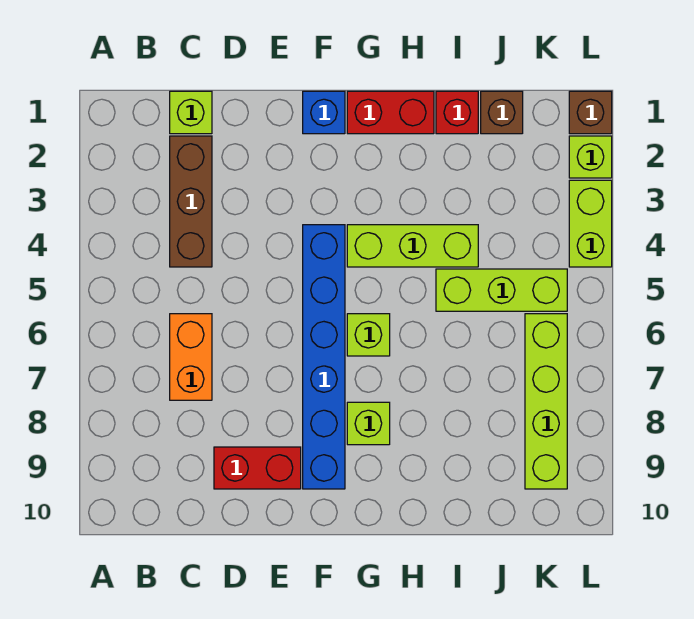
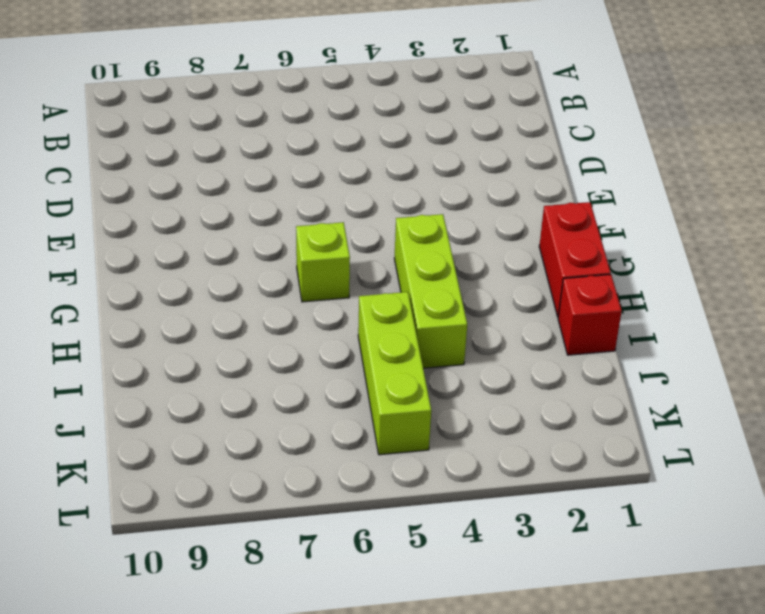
none -> lime 1x1 brick [170,91,212,134]
none -> brown 1x3 brick [170,136,212,267]
none -> orange 1x2 brick [170,314,212,400]

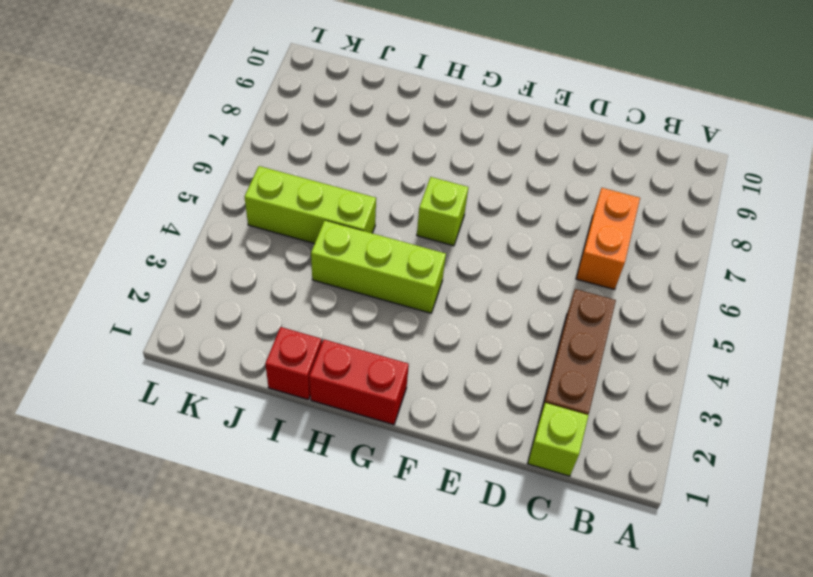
none -> red 1x2 brick [214,447,301,489]
none -> blue 1x1 brick [303,91,345,134]
none -> blue 1x6 brick [303,225,345,489]

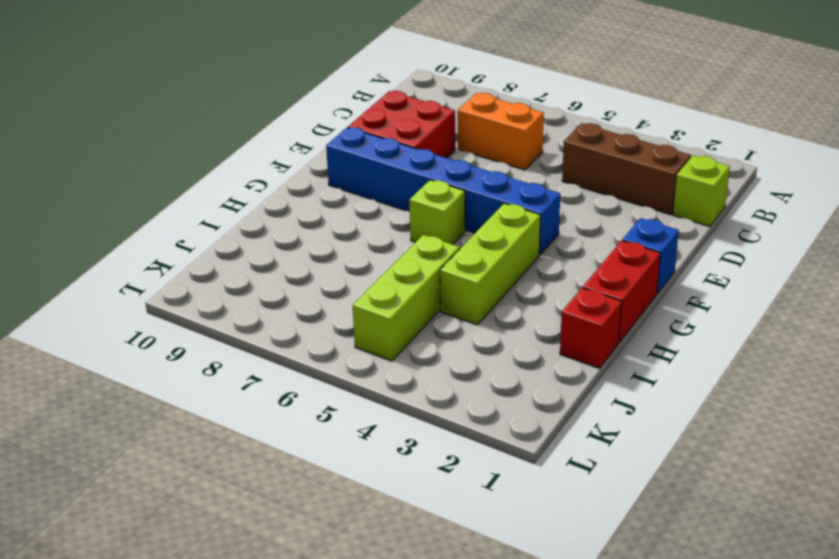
red 2x2 brick [348,91,455,158] -> red 1x2 brick [214,447,301,489]
none -> lime 1x1 brick [347,402,390,445]
none -> brown 1x1 brick [481,91,523,134]
none -> lime 1x4 brick [525,314,567,489]

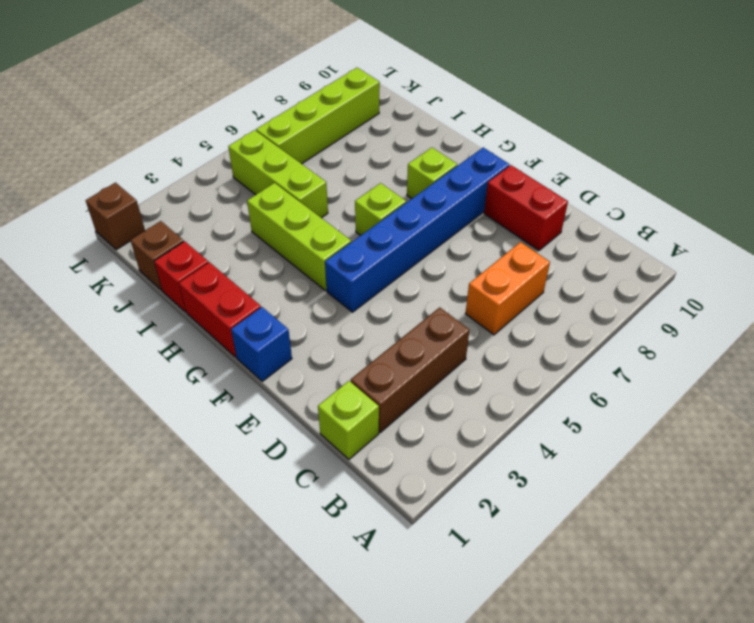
none -> lime 1x1 brick [569,136,612,178]
none -> lime 1x2 brick [569,180,612,267]

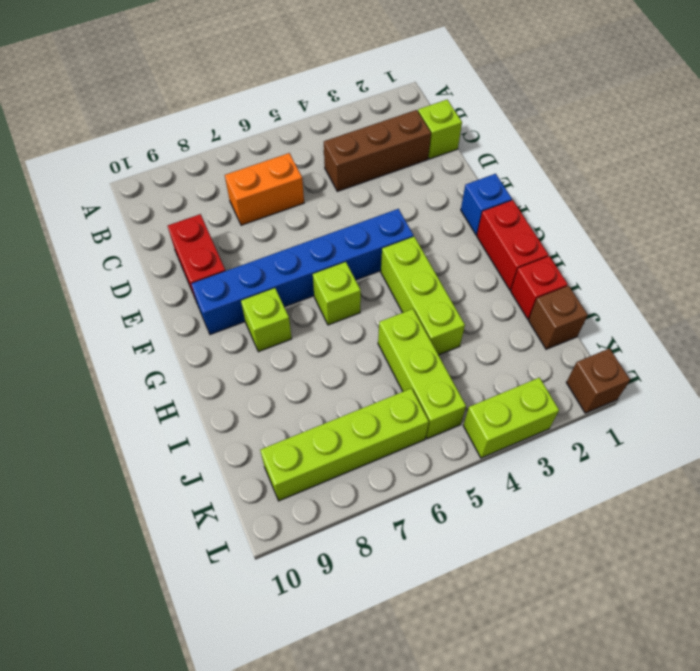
none -> lime 1x1 brick [569,136,612,178]

